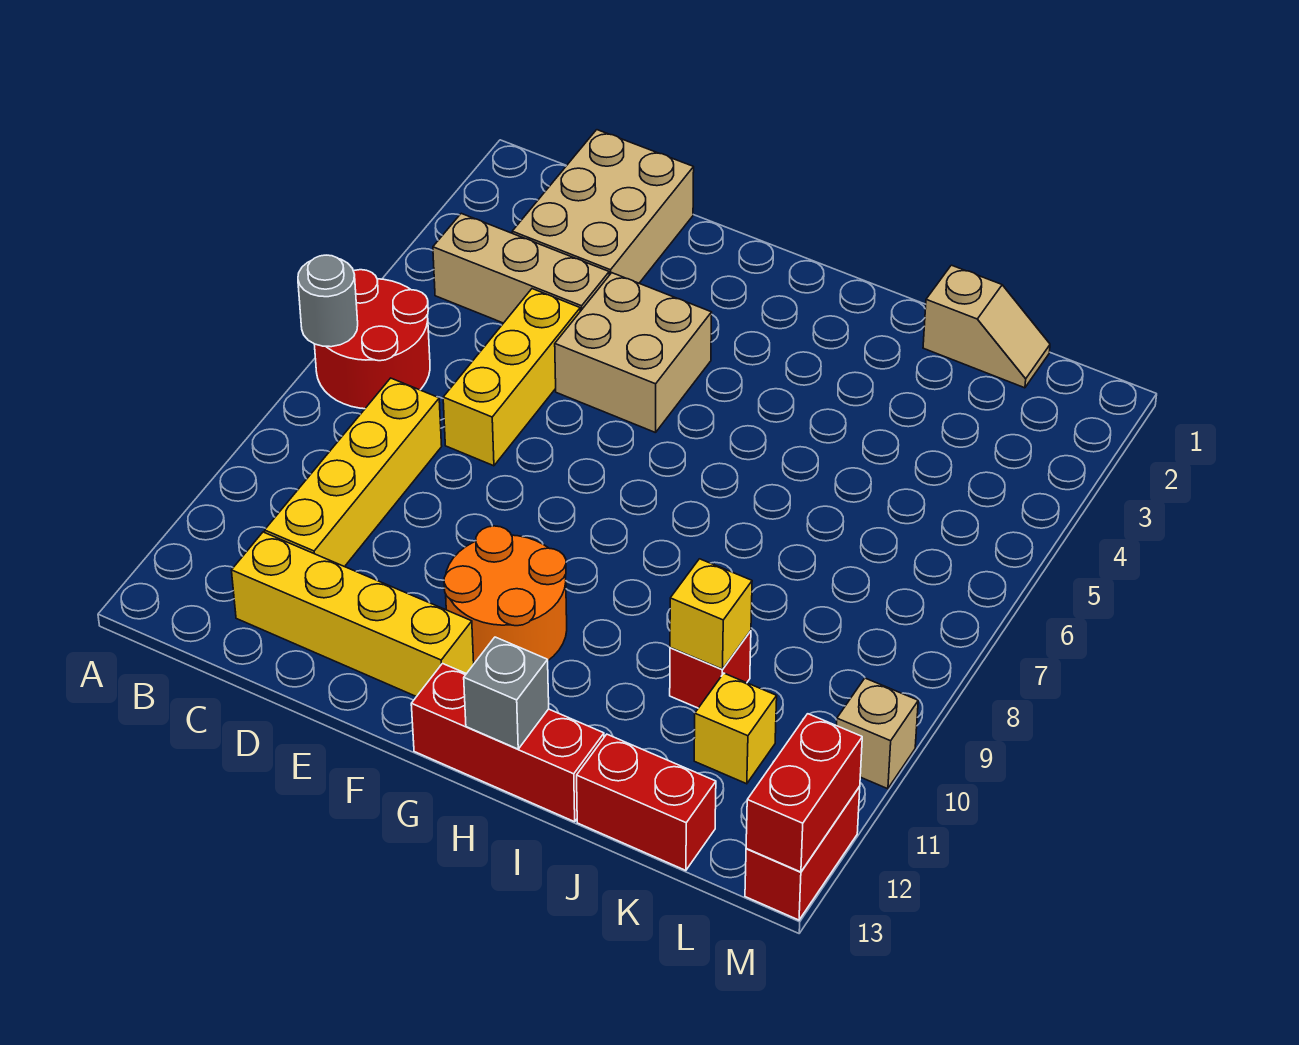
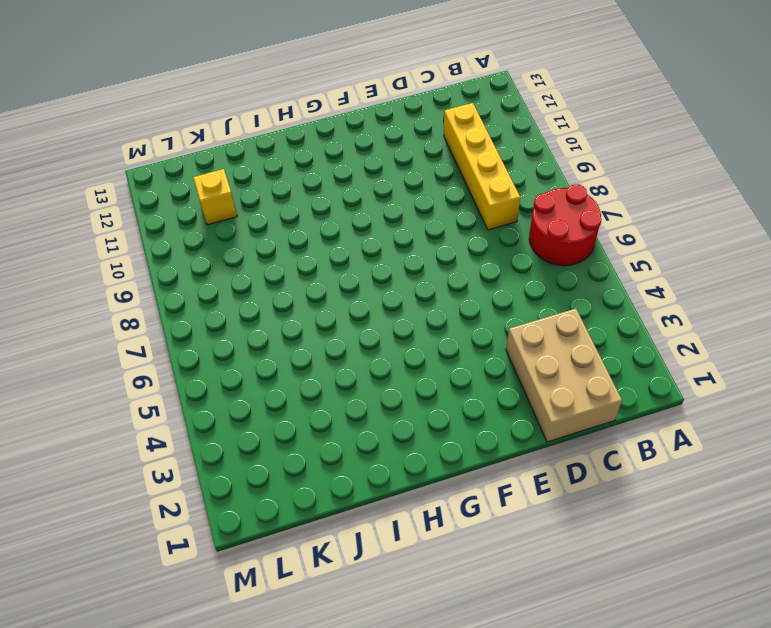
none -> tan 1x3 brick [433,213,609,323]
none -> yellow 1x4 brick [231,532,474,697]
none -> yellow 1x3 brick [443,289,580,466]

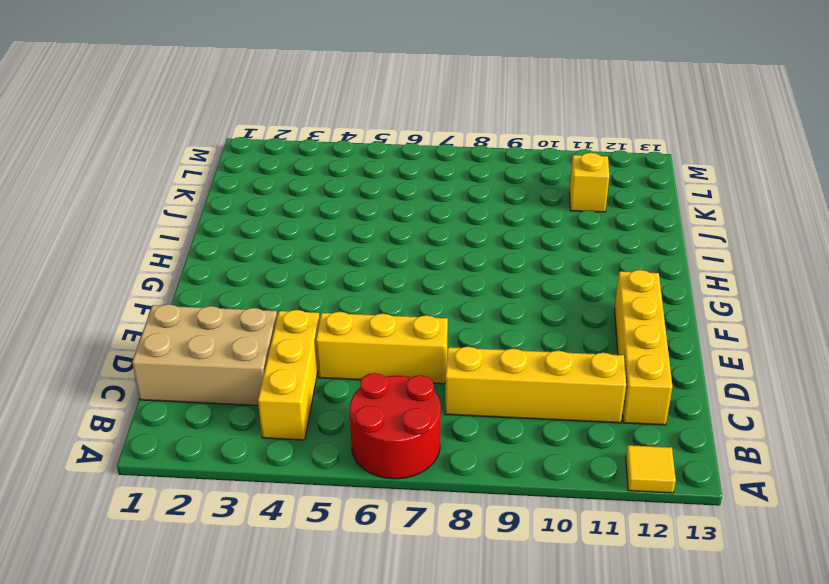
yellow 1x1 tile [626,445,676,493] -> none
yellow 1x3 brick [258,310,320,440] -> tan 1x3 brick [433,213,609,323]
none -> tan 2x2 brick [555,273,712,433]
none -> orange 2x2 round brick [444,526,567,663]
none -> red 1x3 brick [411,664,604,822]

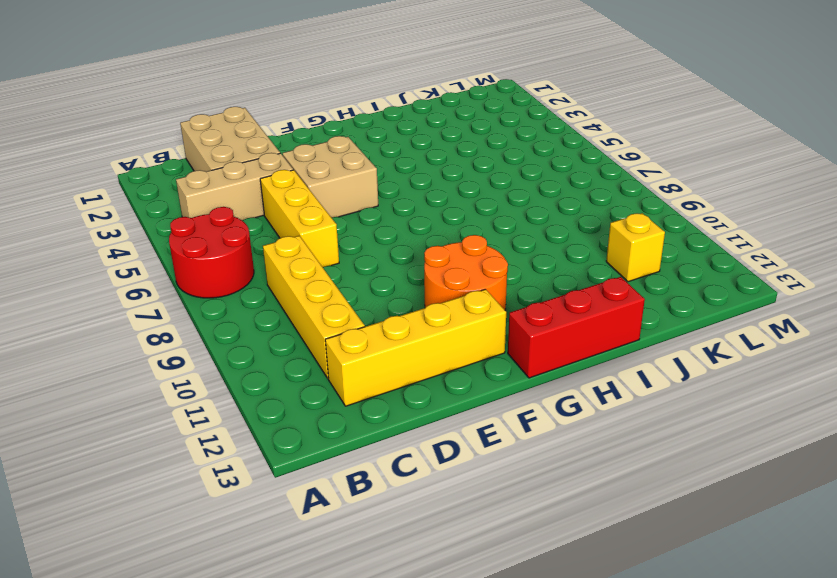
none -> tan 1x2 slope [923,265,1050,388]
none -> red 1x1 brick [670,631,751,708]
none -> red 1x2 brick [577,734,716,870]

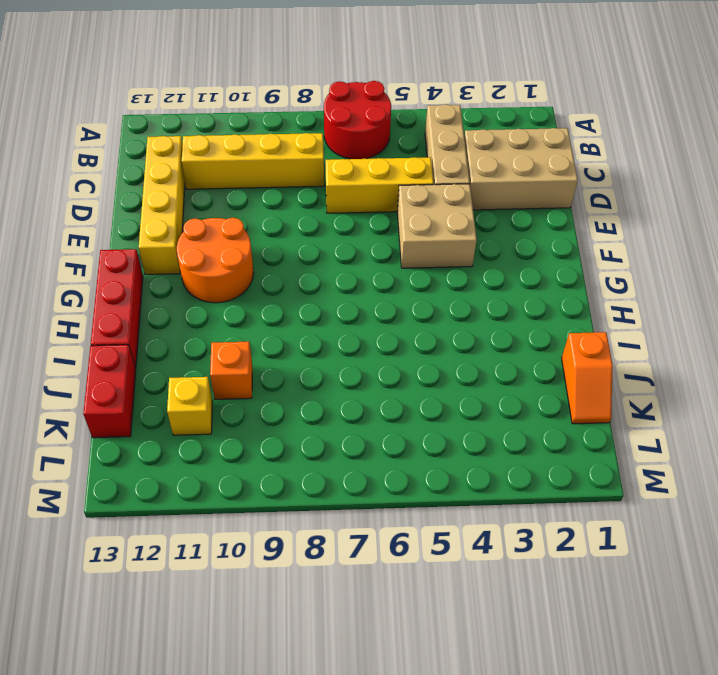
orange 1x2 slope [562,332,613,424] -> tan 1x2 slope [923,265,1050,388]
orange 1x1 brick [210,342,252,399] -> red 1x1 brick [670,631,751,708]
none -> tan 1x1 brick [837,678,918,789]
none -> red 1x2 brick [745,787,860,920]
none -> grey 1x1 round brick [298,255,358,347]

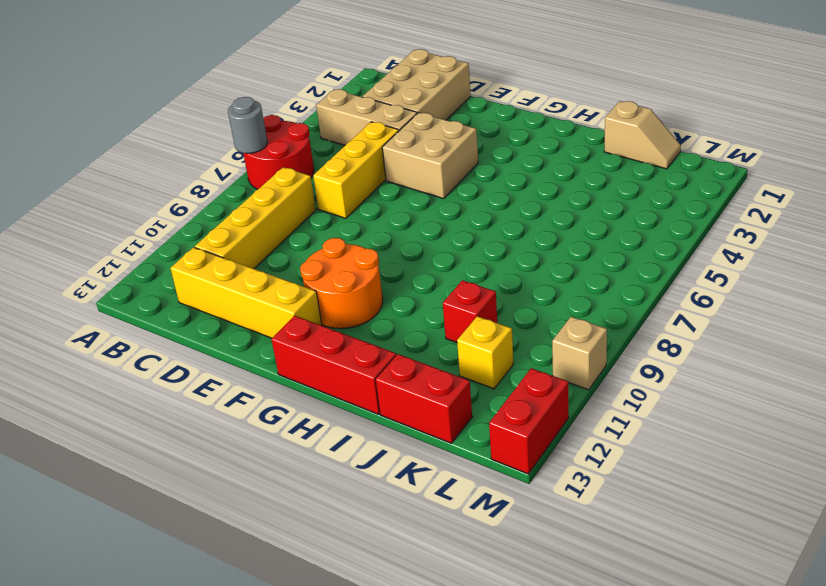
none -> grey 1x1 brick [464,637,549,749]
none -> yellow 1x1 brick [670,559,752,669]
none -> red 1x2 brick [746,714,862,872]

